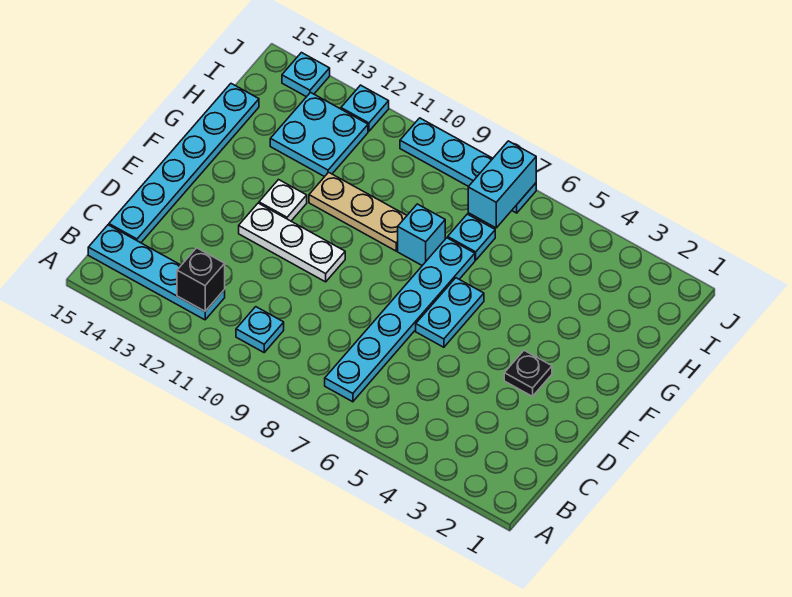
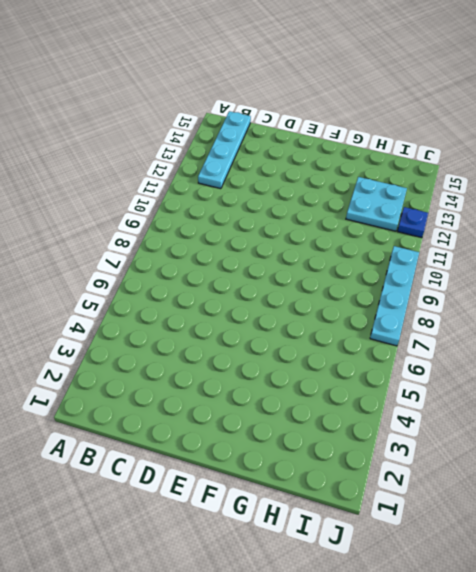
blue 1x1 plate [397,207,428,238] -> cyan 1x1 plate [341,85,389,131]
none -> cyan 1x6 plate [325,238,475,402]
none -> cyan 1x1 plate [236,307,284,352]
none -> cyan 1x6 plate [109,84,259,243]

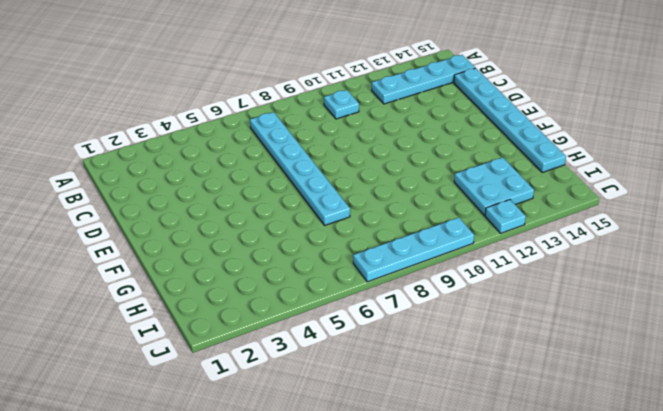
none -> black 1x1 plate [504,351,552,396]
none -> cyan 1x2 plate [416,278,484,347]
none -> white 1x3 plate [239,203,345,282]

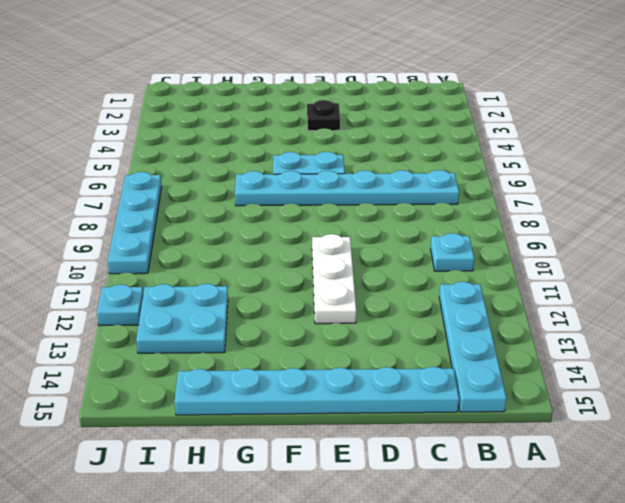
none -> white 1x1 plate [259,180,307,221]
none -> cyan 1x1 brick [398,204,445,265]
none -> tan 1x3 plate [309,172,407,251]

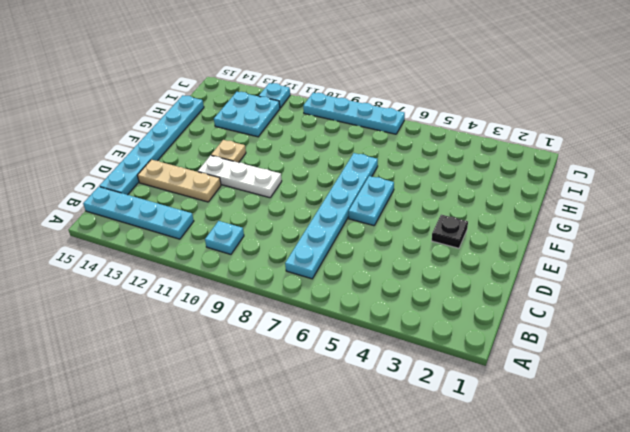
tan 1x3 plate [138,160,221,202] -> tan 1x3 plate moved to [309,172,407,251]
tan 1x1 plate [211,140,246,163] -> white 1x1 plate [259,180,307,221]
none -> cyan 1x1 brick [398,204,445,265]
none -> cyan 1x1 plate [448,214,495,260]
none -> cyan 1x1 plate [282,53,330,97]

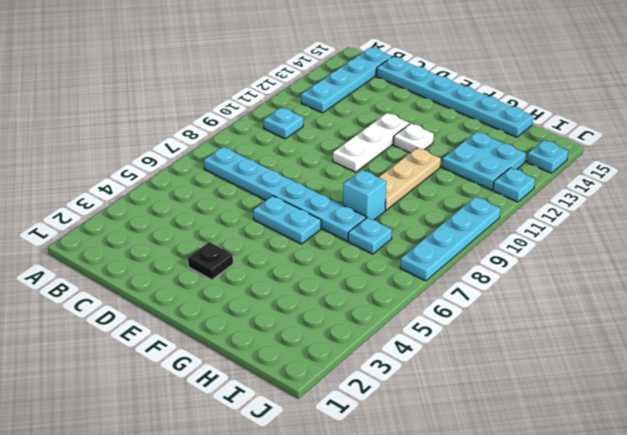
none -> black 1x1 brick [177,248,225,311]
none -> cyan 1x2 brick [468,141,536,228]

